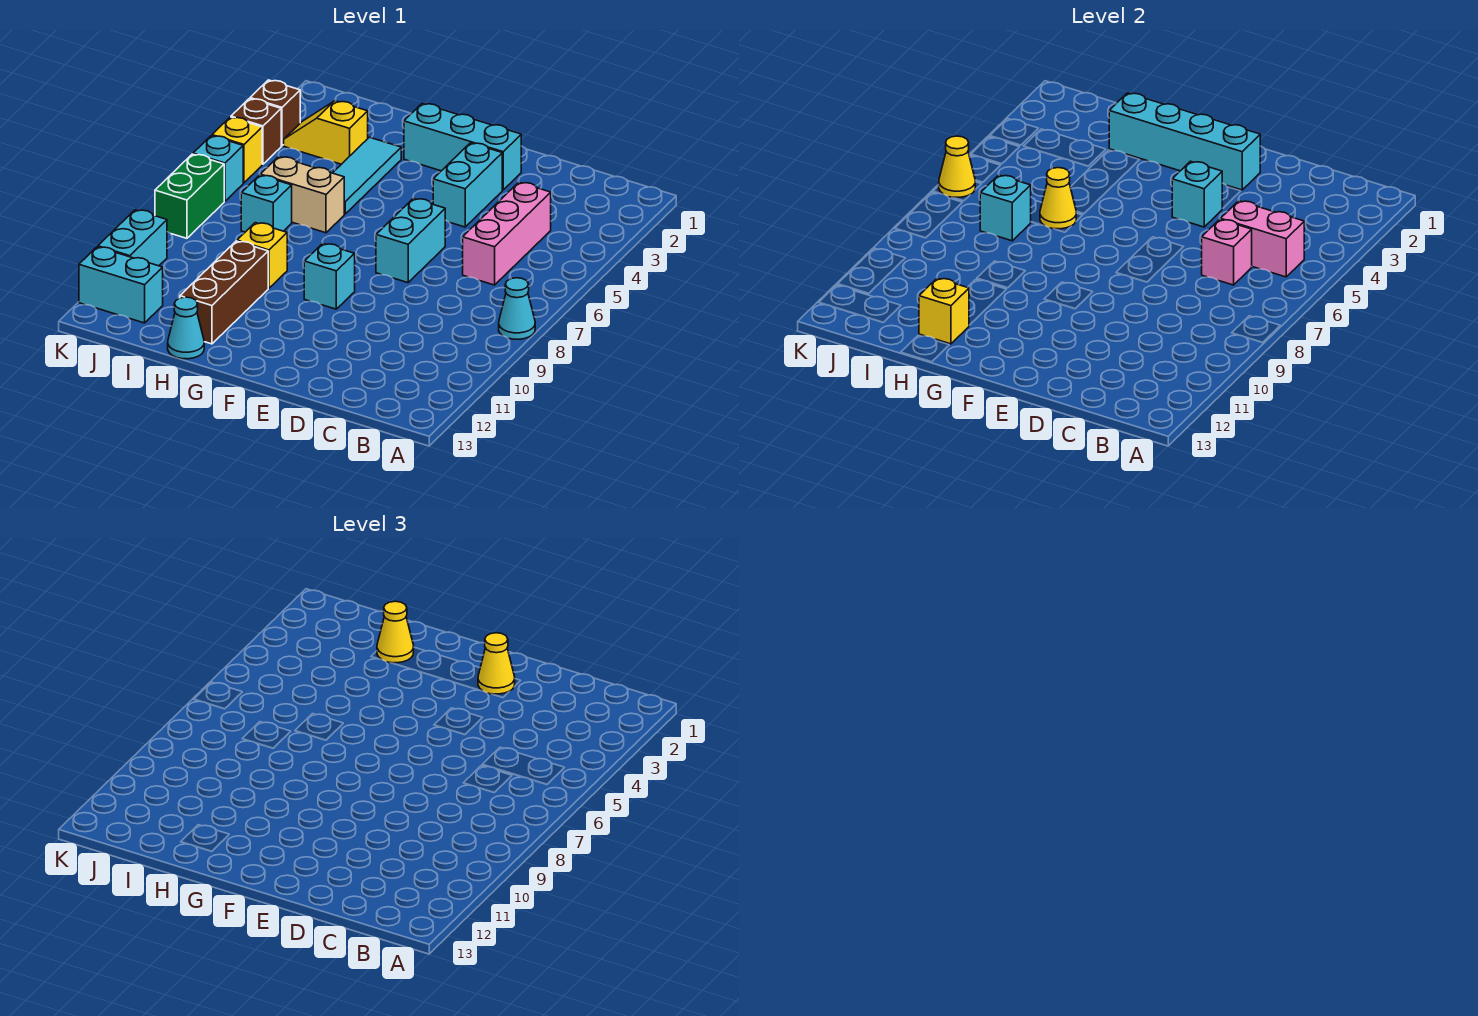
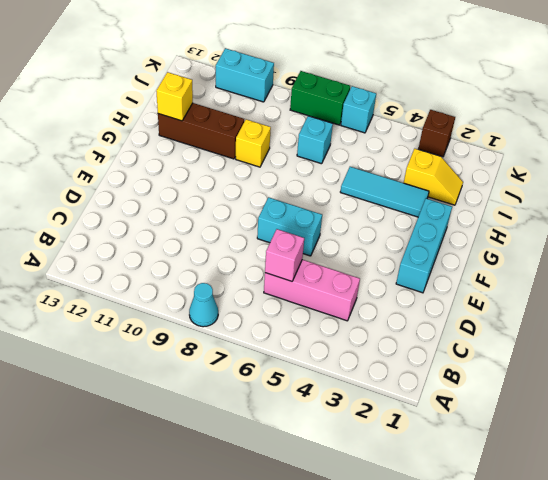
yellow 1x2 slope [404,149,463,205] -> yellow 1x2 slope turned to [284,101,368,164]
none -> cyan 1x2 brick [433,143,502,227]
none -> cyan 1x1 brick [304,243,355,309]
none -> tan 1x2 brick [260,156,344,233]
none -> cyan 1x1 cone [168,297,204,359]

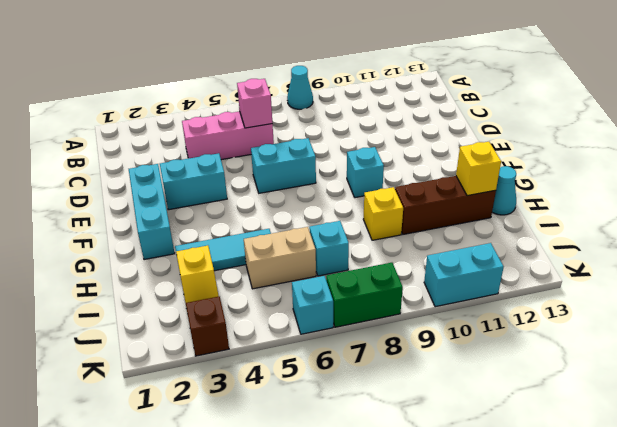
tan 1x2 brick [244,227,316,289] -> tan 1x2 brick turned to [260,156,344,233]
none -> cyan 1x2 brick [79,247,163,323]
none -> brown 1x1 brick [231,99,281,164]
none -> yellow 1x1 brick [212,117,262,183]
none -> pink 1x2 brick [1221,201,1304,277]

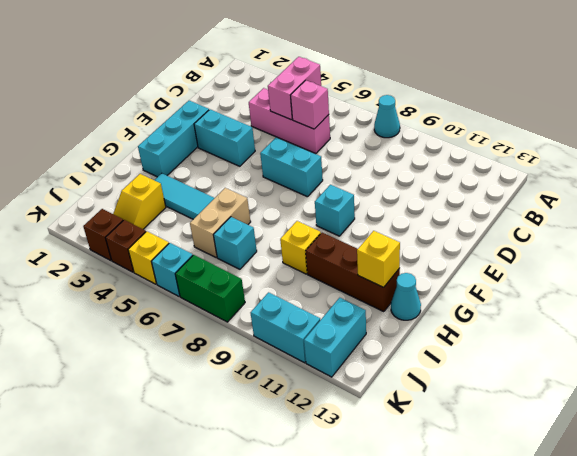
none -> cyan 1x4 brick [1109,93,1260,190]
none -> cyan 1x1 brick [1172,161,1222,227]
none -> yellow 1x1 cone [1040,168,1077,229]
none -> cyan 1x1 brick [980,175,1031,241]

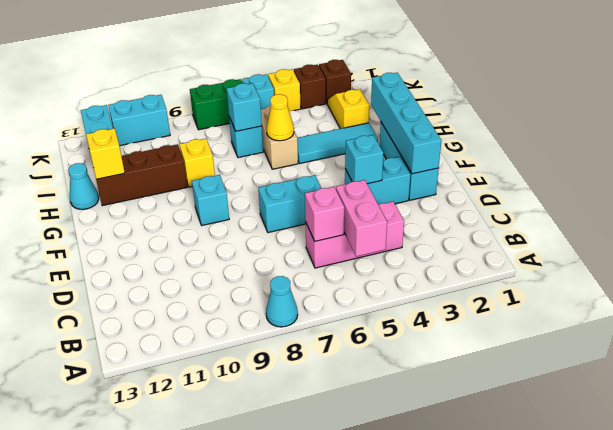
none -> yellow 1x1 cone [939,136,975,197]
none -> yellow 1x1 cone [478,633,515,694]
none -> yellow 1x1 cone [377,601,414,663]

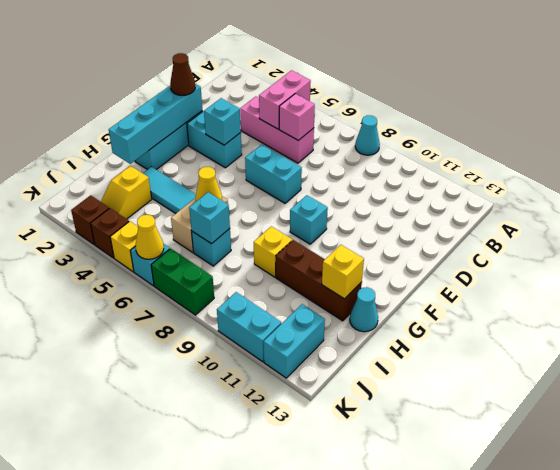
brown 1x1 cone [170,53,195,96] -> yellow 1x1 cone [478,633,515,694]
none -> yellow 1x1 cone [377,601,414,663]

